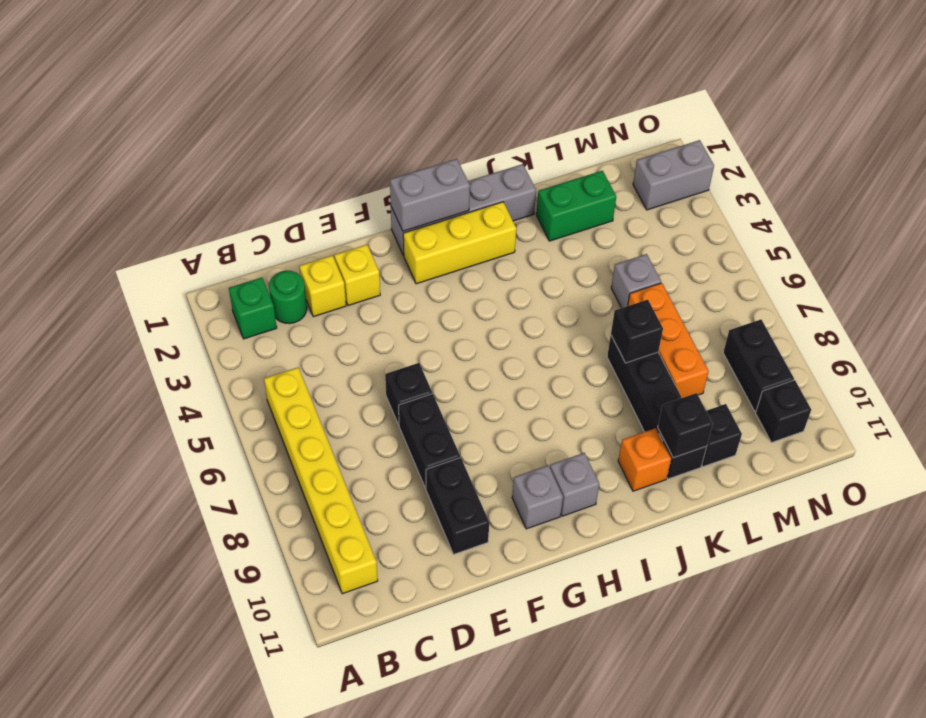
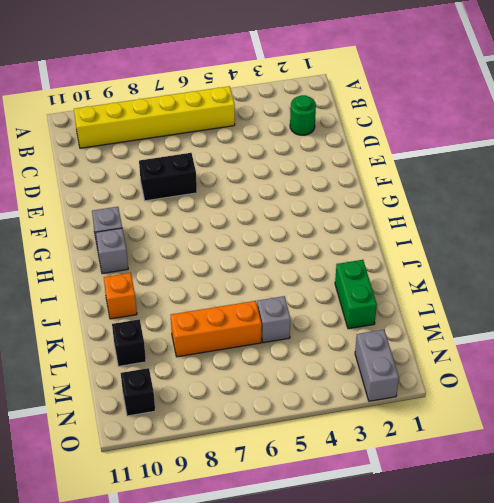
none -> green 1x1 brick [229,278,277,339]
none -> yellow 1x1 brick [299,255,346,317]
none -> yellow 1x1 brick [334,245,380,306]

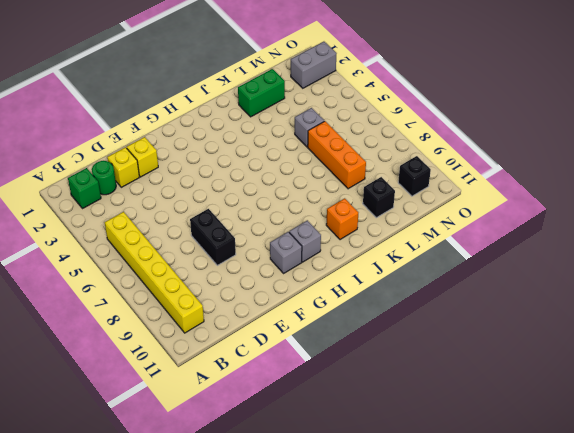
none -> black 1x1 brick [385,363,432,425]
none -> black 1x2 brick [426,457,489,554]
none -> grey 1x4 brick [391,164,536,256]

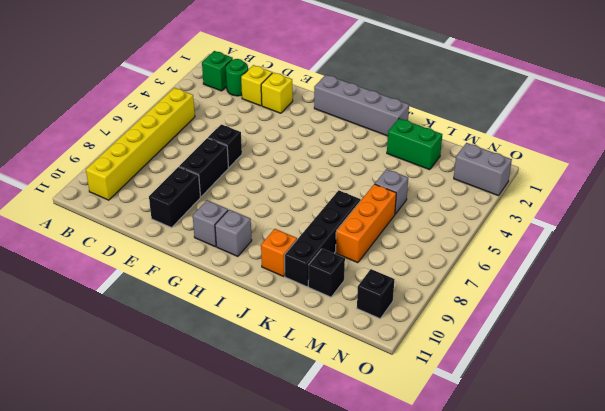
none -> yellow 1x3 brick [403,202,516,284]
none -> black 1x2 brick [723,320,794,411]
none -> grey 1x2 brick [390,159,470,231]

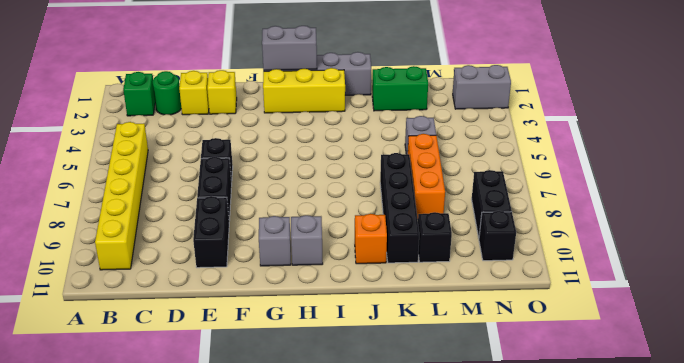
none -> black 1x1 brick [611,300,663,363]
none -> black 1x1 brick [658,393,713,458]

